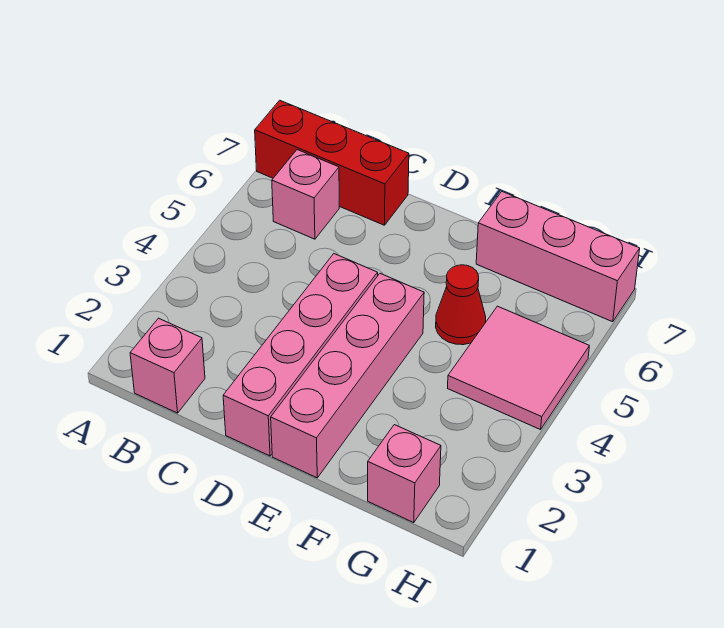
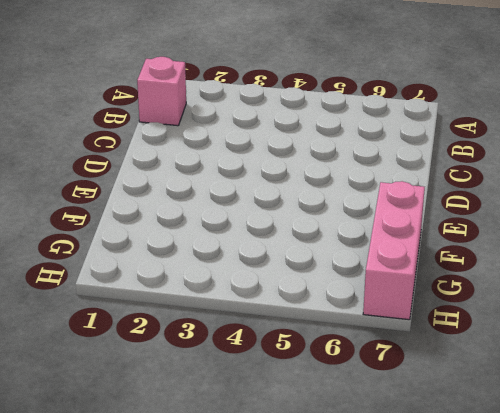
none -> red 1x3 brick [255,100,409,225]
none -> pink 1x1 brick [272,150,339,239]

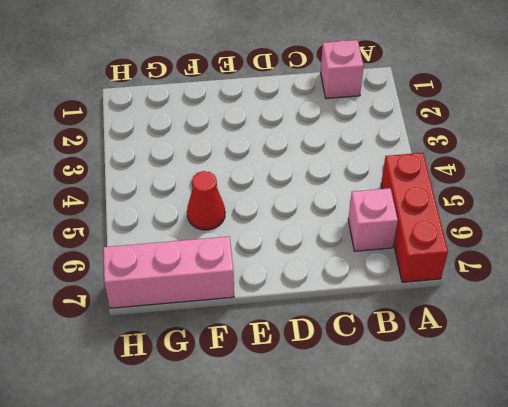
red 1x3 brick [381,153,448,282] -> red 1x3 brick turned to [255,100,409,225]
none -> pink 1x4 brick [223,254,378,456]
none -> pink 1x4 brick [271,273,424,478]

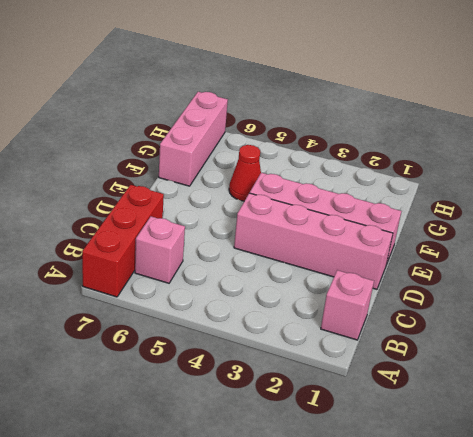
none -> pink 1x1 brick [368,425,441,523]
none -> pink 2x2 tile [448,306,589,430]

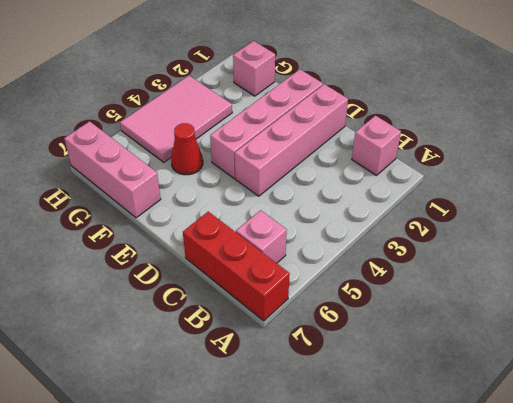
pink 2x3 tile [120,76,232,162] -> pink 2x2 tile [448,306,589,430]

